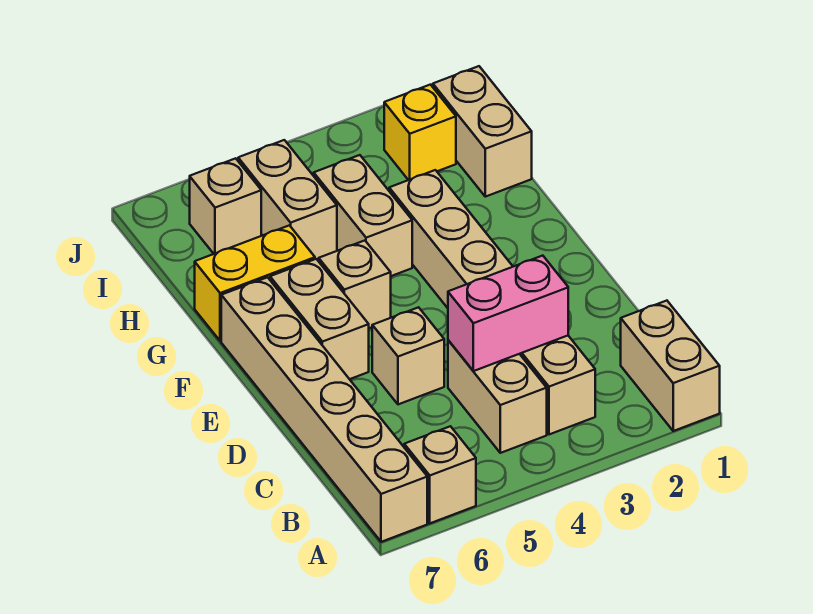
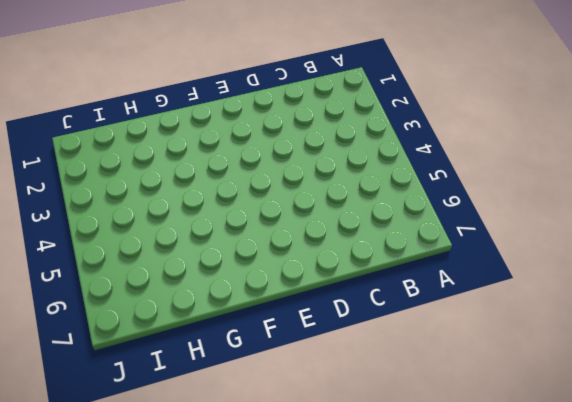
none -> tan 1x2 brick [621,301,720,431]
none -> tan 1x1 brick [404,426,476,523]
none -> tan 1x6 brick [221,277,427,542]

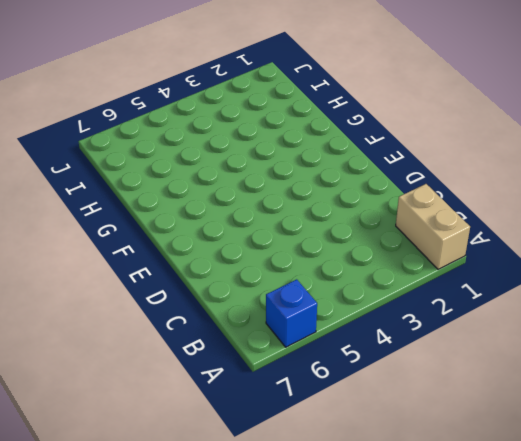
blue 1x1 brick [266,279,317,347] -> tan 1x1 brick [404,426,476,523]
none -> tan 1x6 brick [221,277,427,542]
none -> tan 1x6 brick [389,170,595,434]
none -> tan 1x2 brick [448,340,547,453]

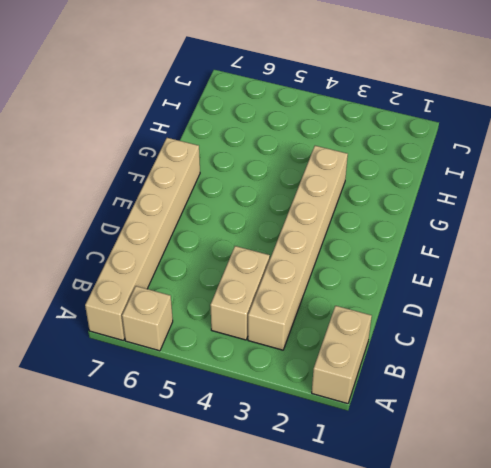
none -> tan 1x1 brick [372,307,444,404]
none -> tan 1x2 brick [270,259,369,379]
none -> tan 1x1 brick [319,241,391,328]

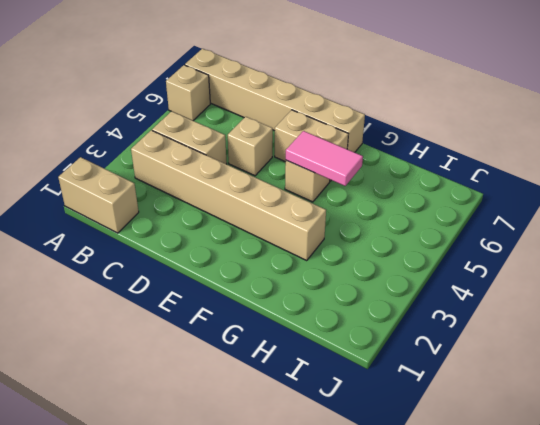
pink 1x2 tile [286,131,363,186] -> none
none -> tan 1x2 brick [314,155,412,276]
none -> yellow 1x2 brick [195,225,315,341]
none -> tan 1x2 brick [433,66,532,197]

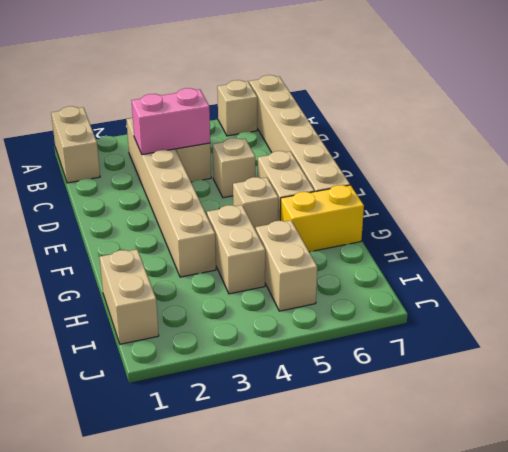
none -> yellow 1x1 brick [384,85,456,180]
none -> tan 1x1 brick [190,158,261,254]

